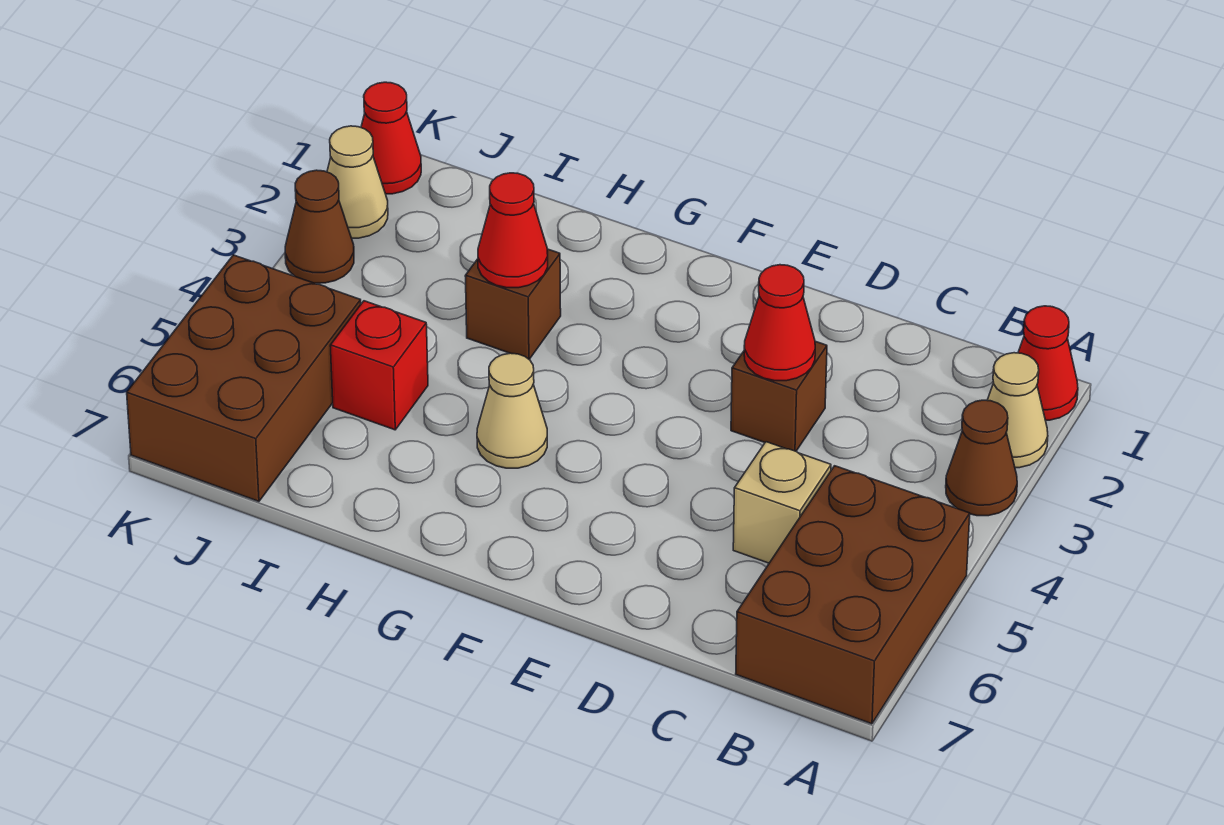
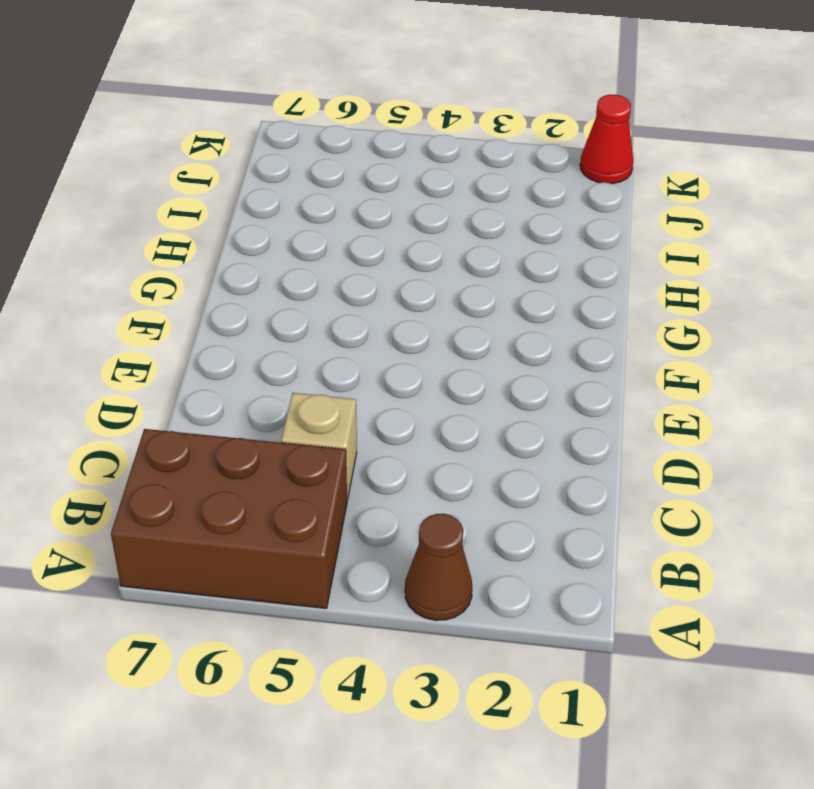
none -> red 1x1 cone [1018,306,1078,420]
none -> tan 1x1 cone [987,353,1048,468]
none -> brown 1x1 brick [731,341,827,451]

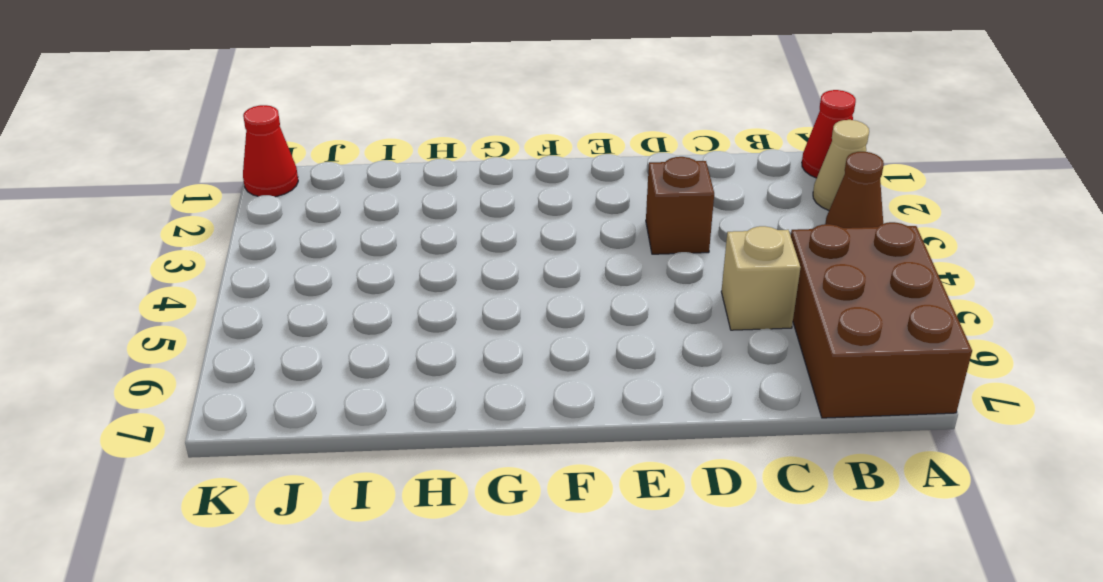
none -> tan 1x1 cone [477,353,547,468]
none -> brown 1x1 brick [465,249,561,359]
none -> red 1x1 brick [330,301,428,430]

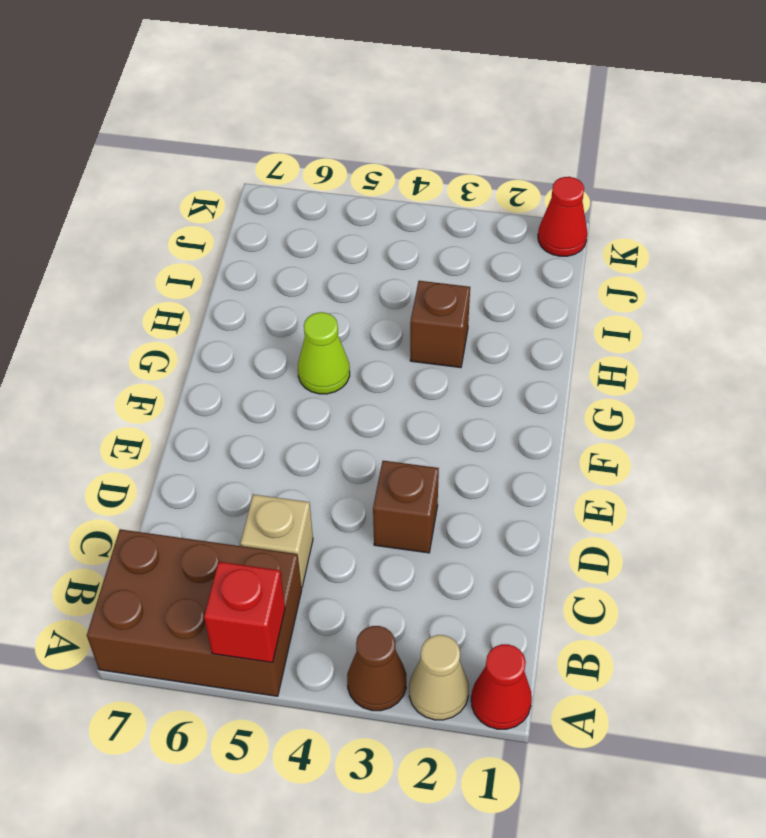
red 1x1 brick [204,562,285,662] -> red 1x1 brick moved to [330,301,428,430]
lime 1x1 cone [298,312,350,394] -> tan 1x1 cone [477,353,547,468]
none -> brown 2x3 brick [127,255,361,501]
none -> tan 1x1 cone [327,126,388,238]
none -> brown 1x1 cone [285,170,354,283]

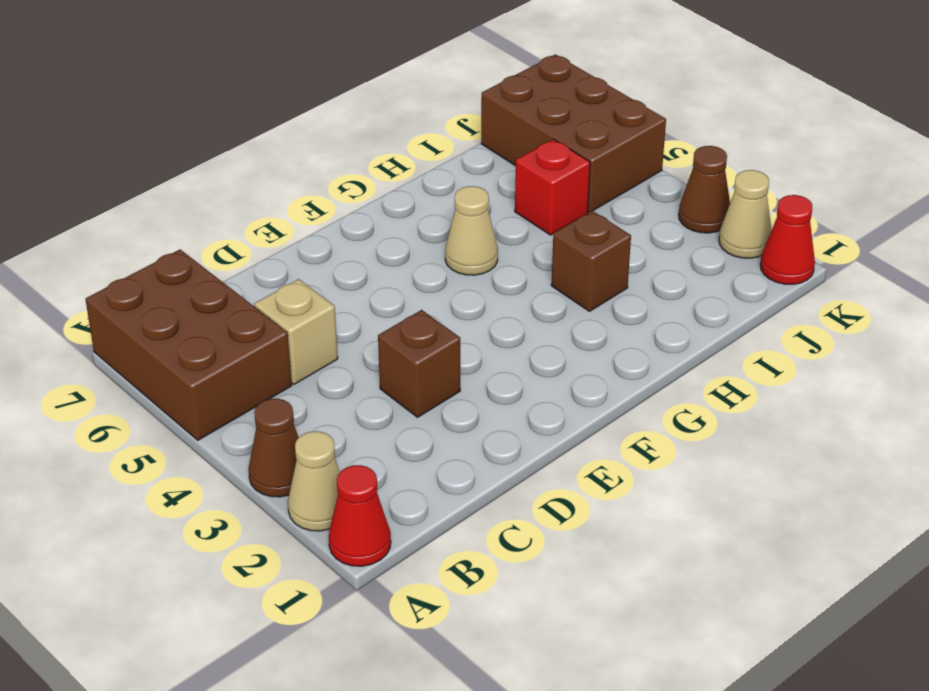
none -> red 1x1 cone [744,265,815,381]
none -> red 1x1 cone [478,173,548,288]

